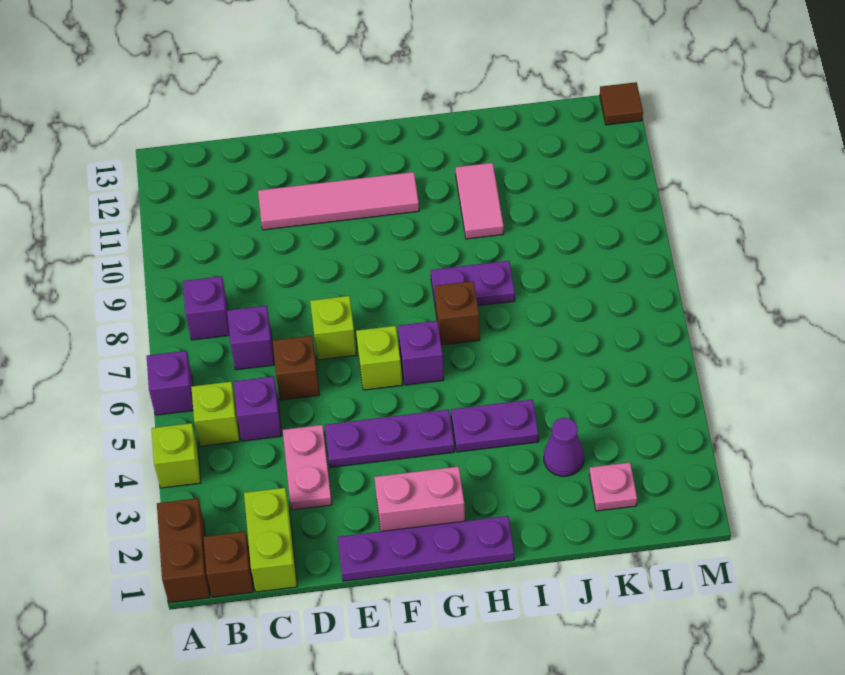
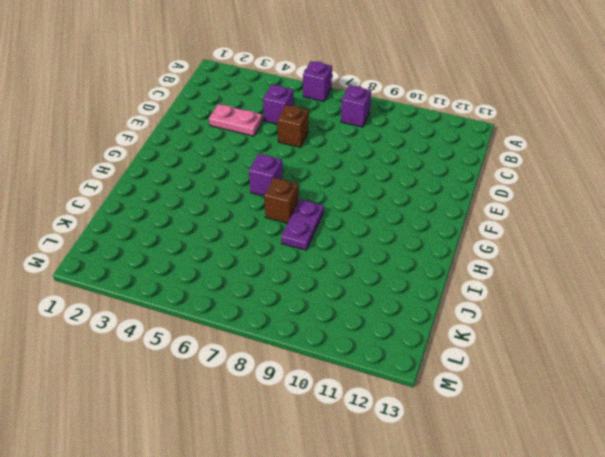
none -> brown 1x2 brick [157,498,210,603]
none -> lime 1x1 brick [152,423,201,488]
none -> brown 1x1 brick [204,532,254,597]

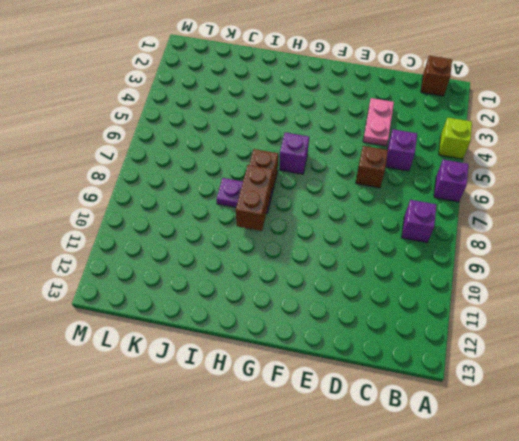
brown 1x2 brick [236,165,273,231] -> brown 1x2 brick moved to [157,498,210,603]
none -> lime 1x1 brick [191,382,240,446]
none -> lime 1x2 brick [244,488,297,592]
none -> purple 1x1 brick [227,306,274,370]

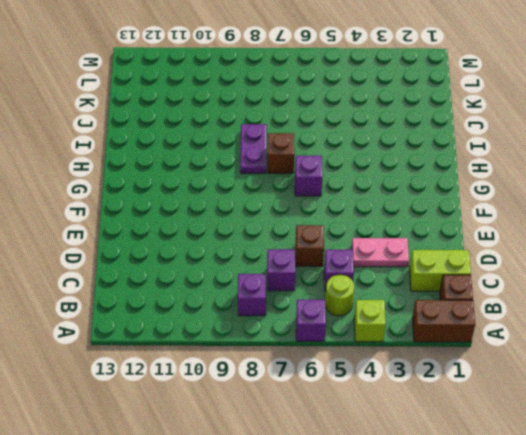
lime 1x1 round brick [325,275,354,316] -> lime 1x1 brick [191,382,240,446]
none -> pink 1x4 tile [258,172,419,230]
none -> purple 1x4 plate [338,516,514,581]
none -> purple 1x3 plate [325,410,454,467]

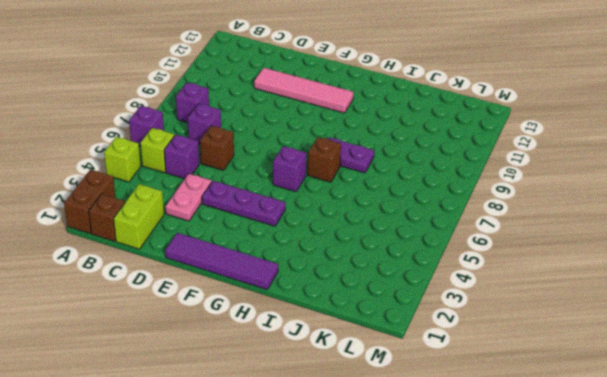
purple 1x4 tile [165,233,278,289] -> purple 1x4 plate [338,516,514,581]
none -> lime 1x1 brick [310,296,357,360]
none -> pink 1x2 brick [374,466,465,531]
none -> lime 1x1 brick [356,326,402,390]

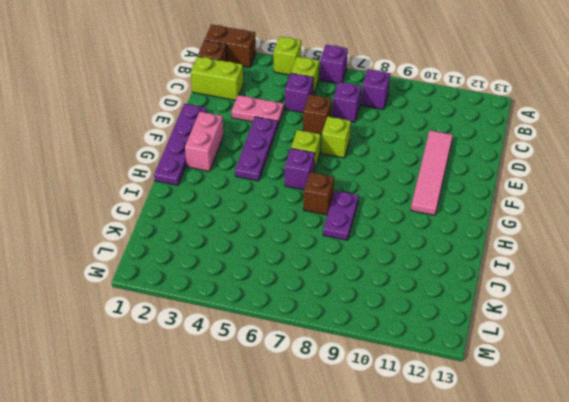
none -> purple 1x2 plate [451,399,539,452]
none -> pink 1x2 tile [455,163,504,239]
none -> purple 1x1 cone [544,418,584,476]

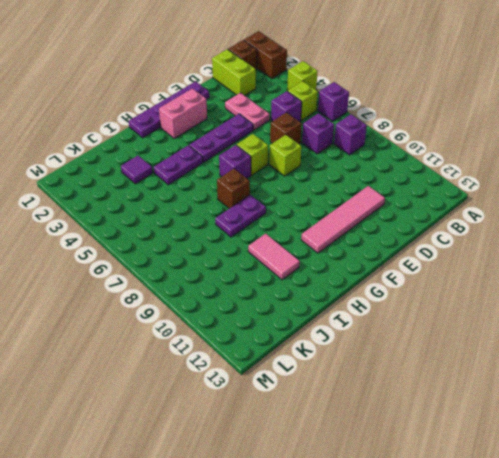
purple 1x1 tile [121,156,153,184] -> purple 1x1 cone [544,418,584,476]
none -> pink 1x1 plate [589,462,637,511]
none -> brown 1x1 tile [600,82,643,125]

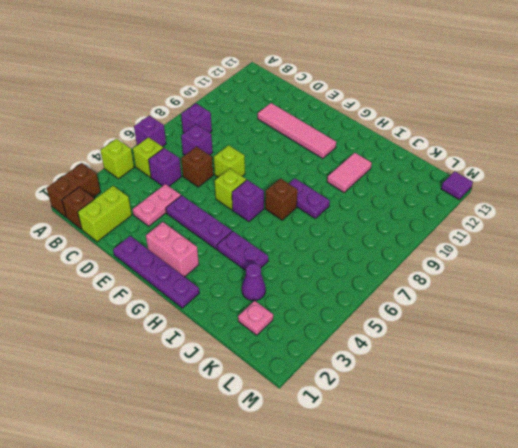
purple 1x1 tile [441,171,473,200] -> brown 1x1 tile [600,82,643,125]

